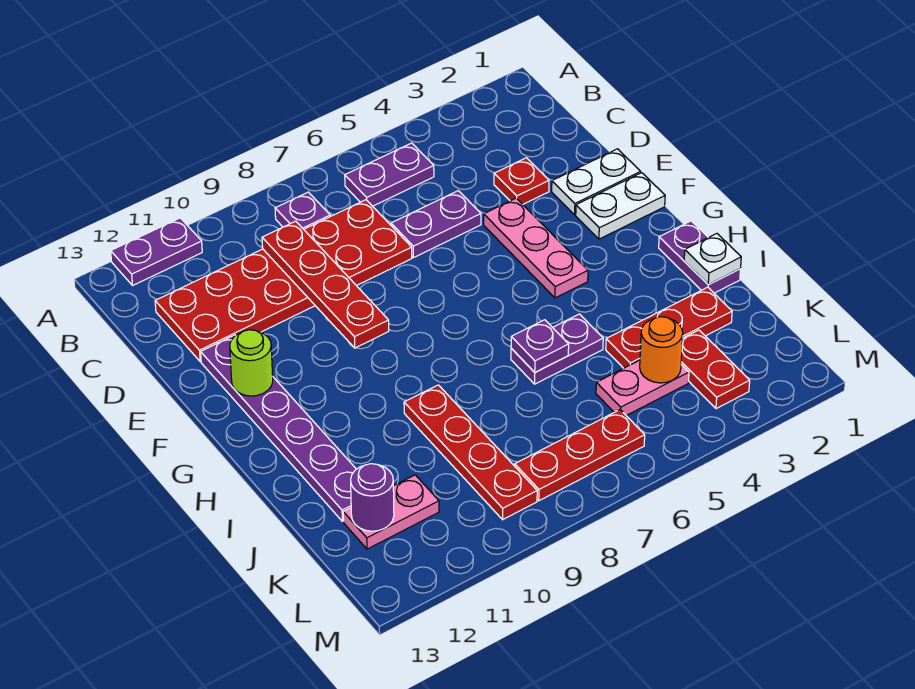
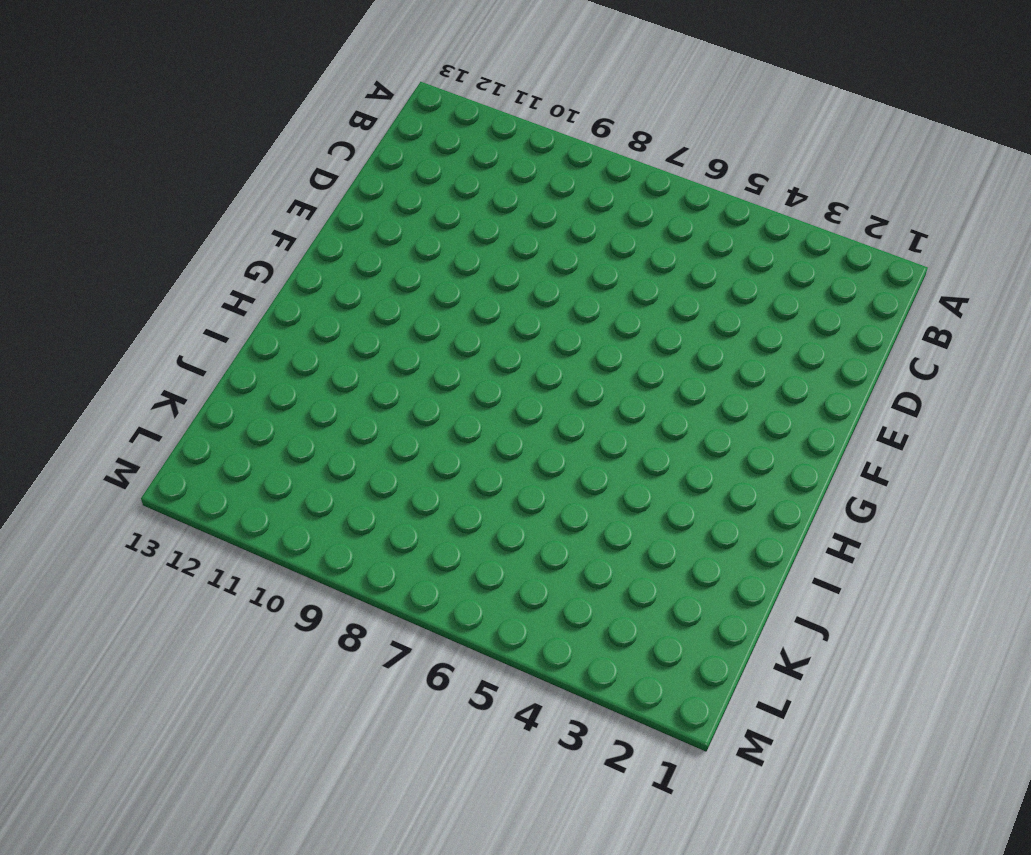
none -> purple 1x2 plate [111,218,202,285]
none -> purple 1x2 plate [345,143,434,206]
none -> purple 1x1 plate [275,192,330,229]

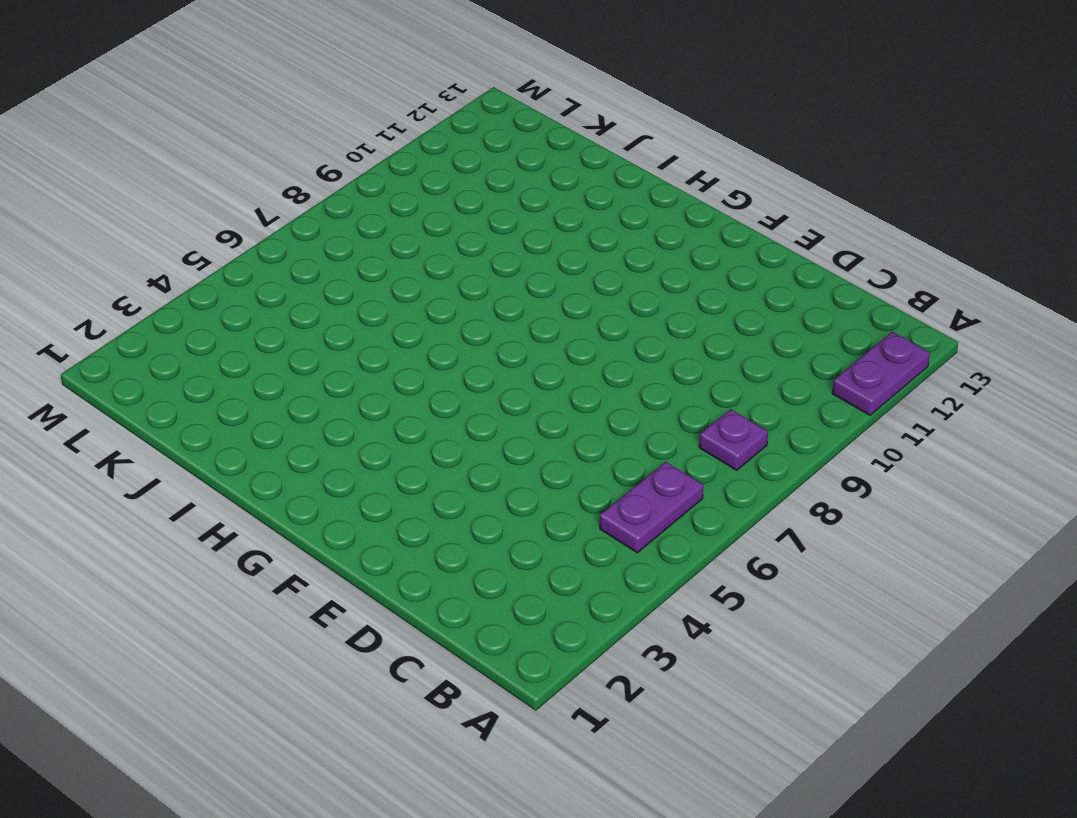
none -> red 2x6 plate [155,200,412,362]
none -> red 1x1 plate [494,158,549,204]
none -> purple 1x2 plate [391,191,481,257]

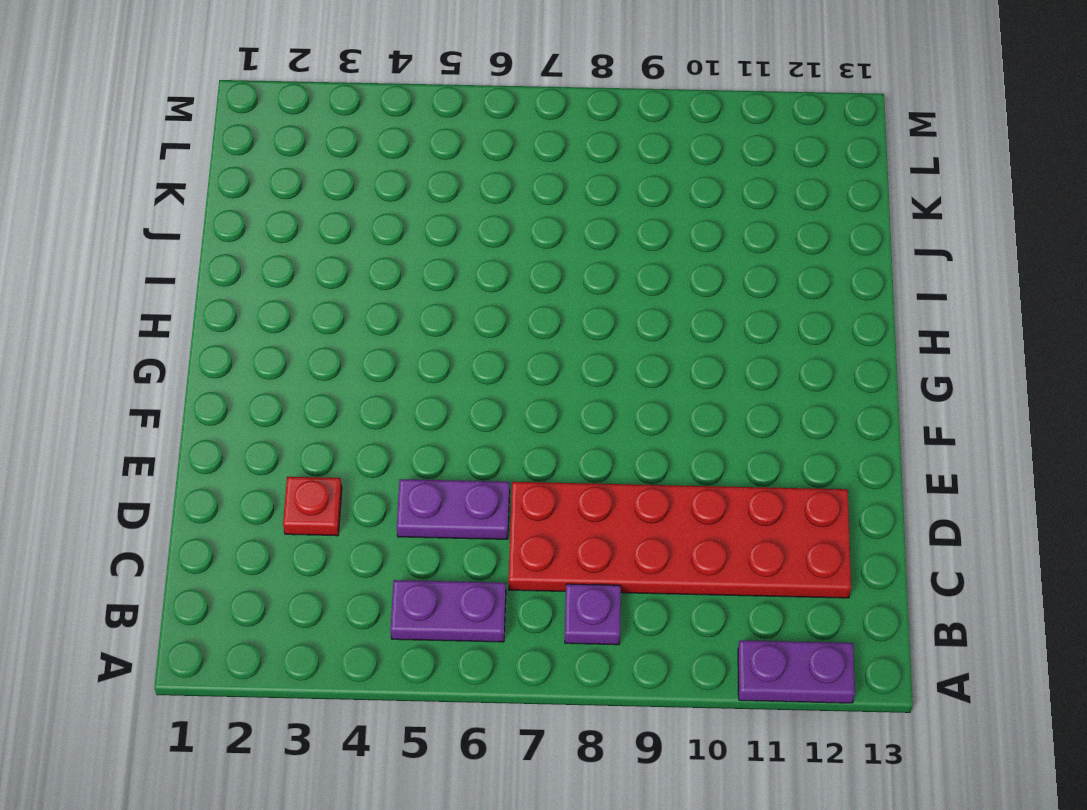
none -> white 1x2 plate [552,149,641,215]
none -> pink 1x3 plate [484,198,588,298]
none -> purple 1x6 plate [201,335,356,521]

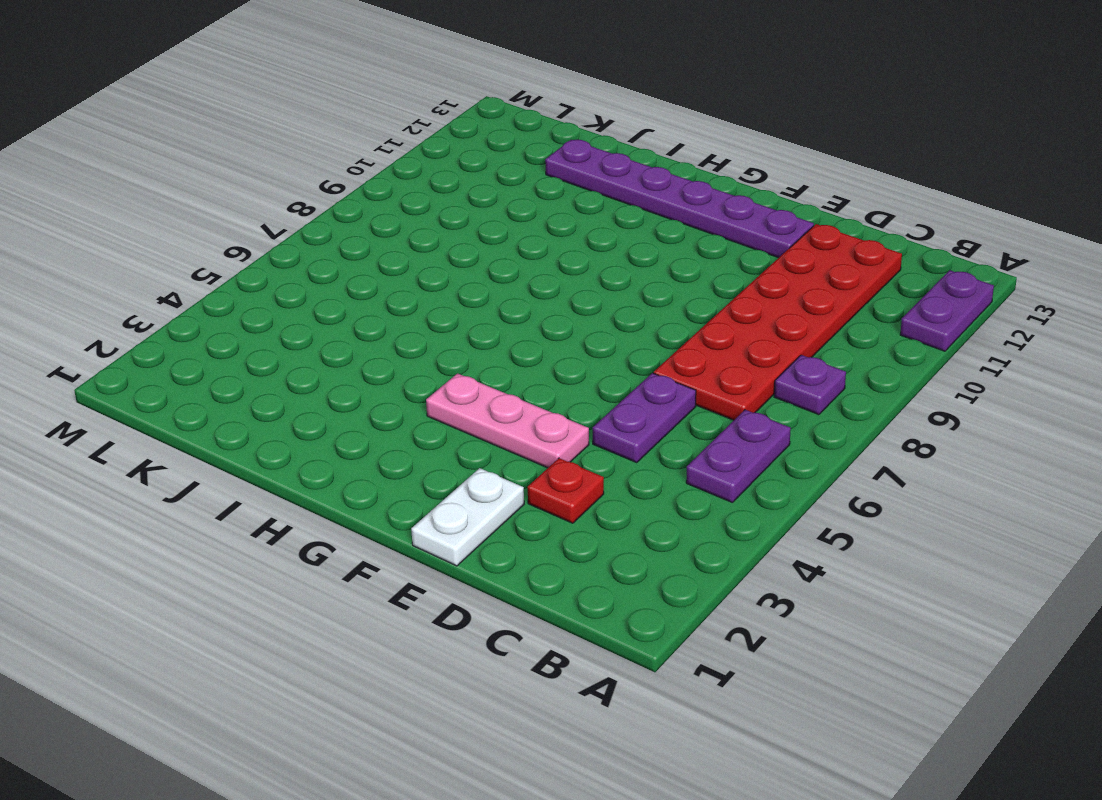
none -> white 1x2 plate [576,173,665,239]
none -> purple 1x2 plate [659,221,741,293]
none -> purple 1x2 plate [511,314,603,384]

